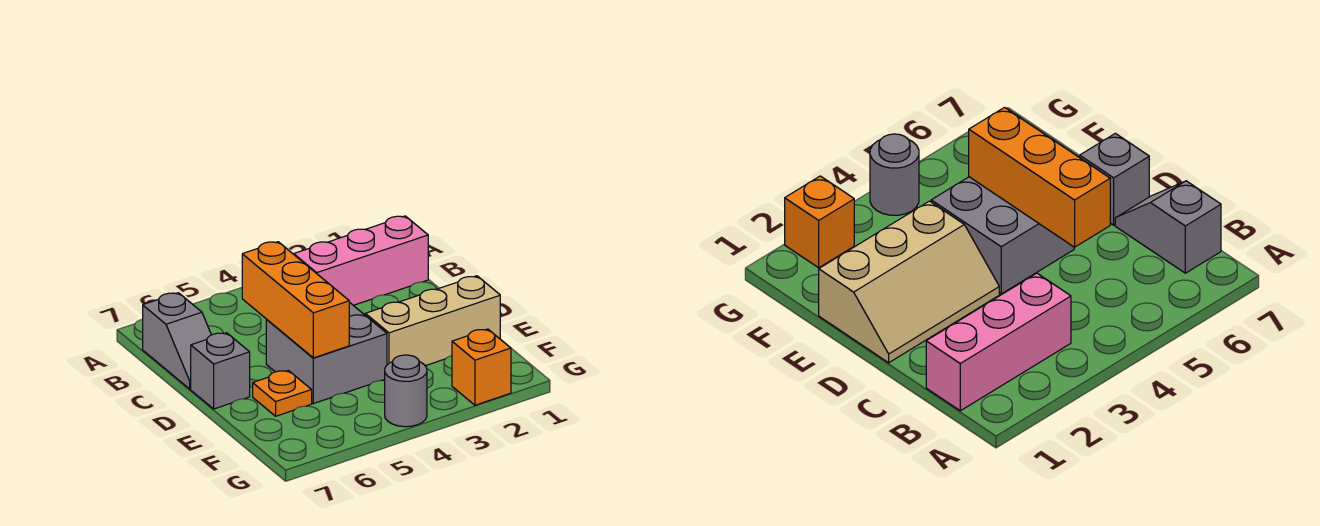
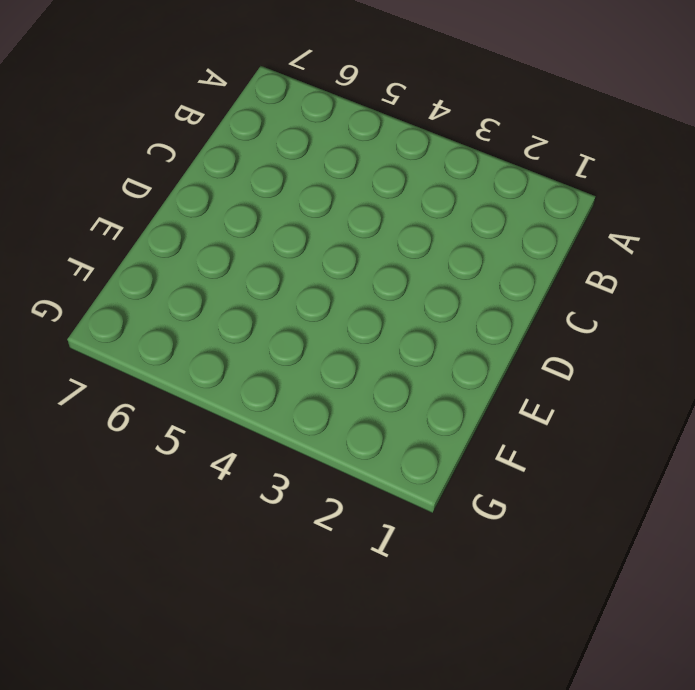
none -> pink 1x3 brick [294,216,428,305]
none -> grey 1x2 slope [143,293,211,389]

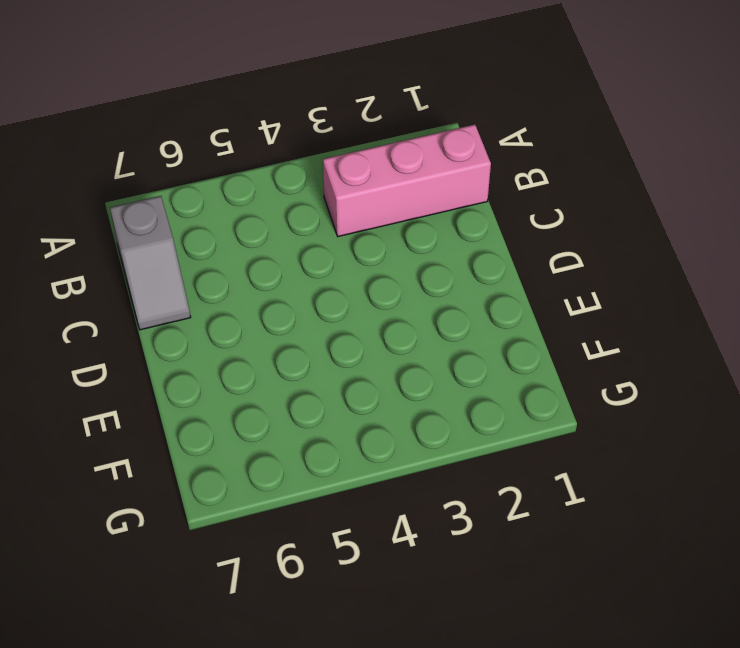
none -> tan 2x3 slope [364,276,500,366]
none -> grey 2x2 brick [266,302,387,403]

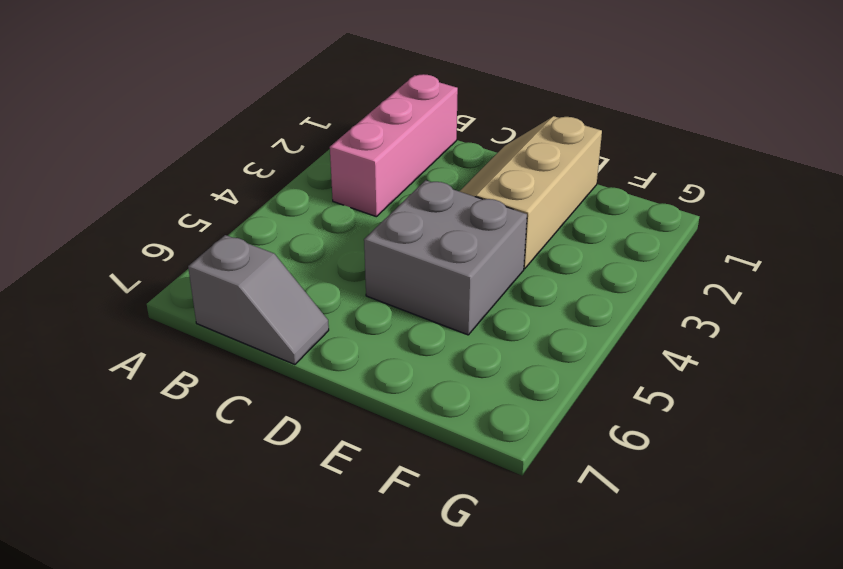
none -> grey 1x1 brick [191,333,250,409]
none -> orange 1x1 plate [253,371,312,416]

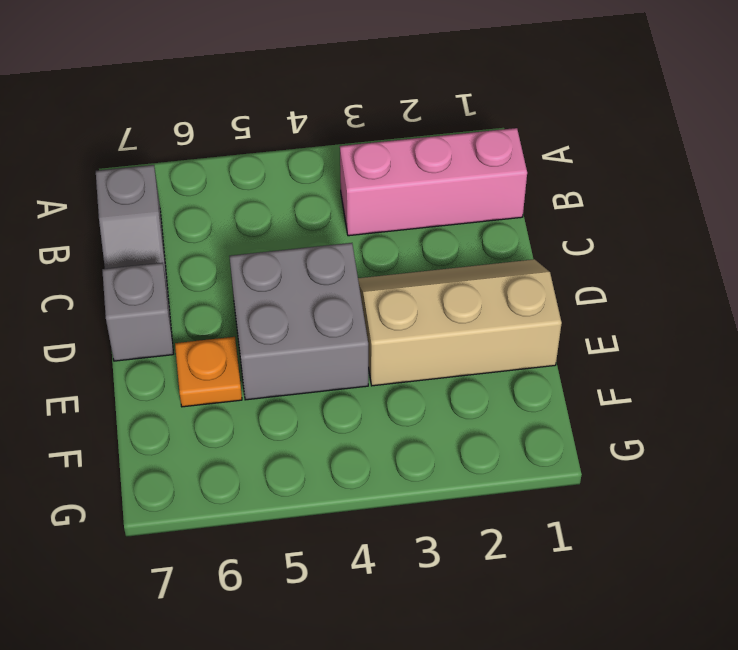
none -> orange 1x1 brick [452,329,511,405]
none -> grey 1x1 round brick [385,355,427,427]

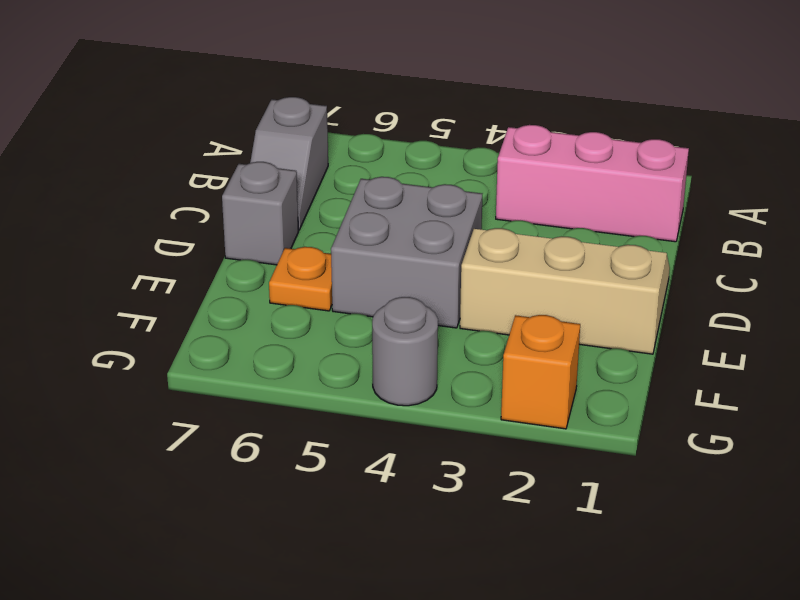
none -> orange 1x3 brick [242,242,349,358]

